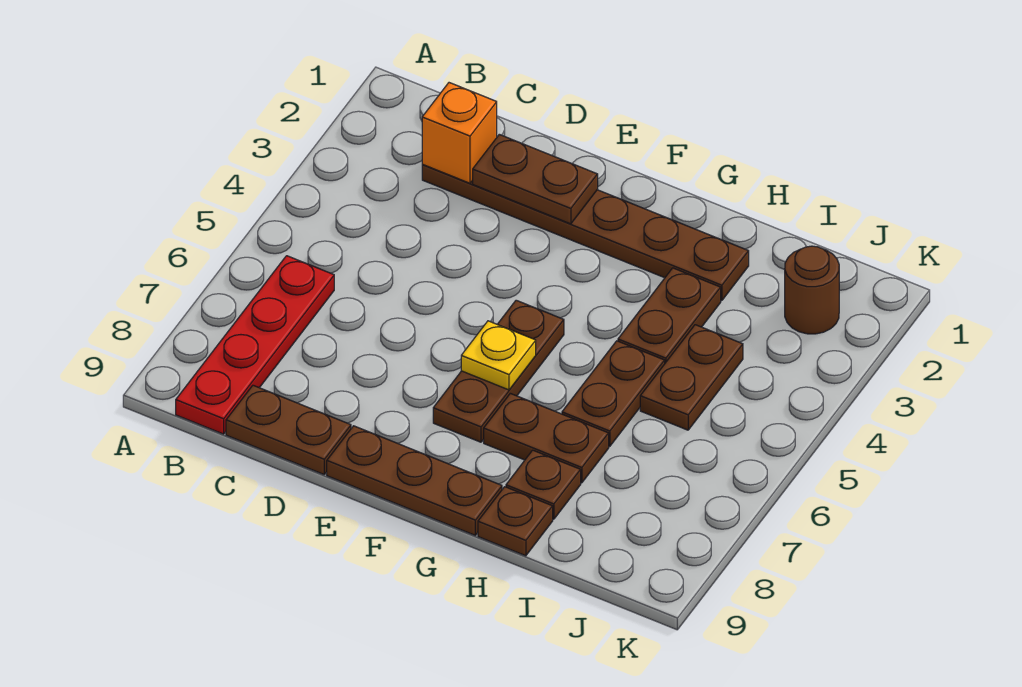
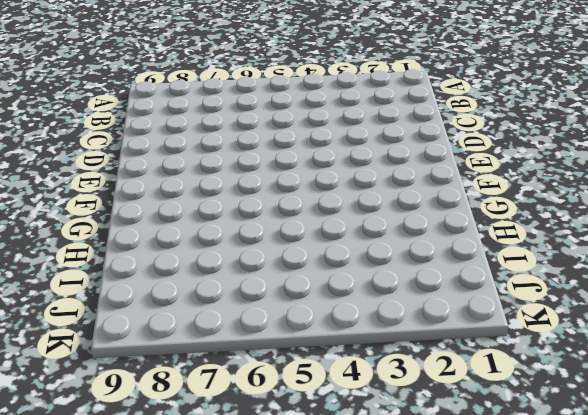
none -> red 1x4 plate [176,256,334,434]
none -> brown 1x6 plate [422,164,749,301]
none -> brown 1x2 plate [226,385,351,474]

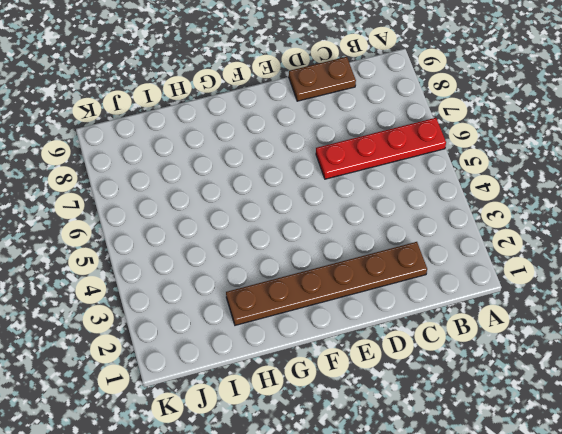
red 1x4 plate [316,118,446,179] -> red 1x4 plate turned to [176,256,334,434]
none -> brown 1x3 plate [327,426,502,535]
none -> brown 1x3 plate [433,300,564,442]
none -> brown 1x2 plate [484,393,609,483]

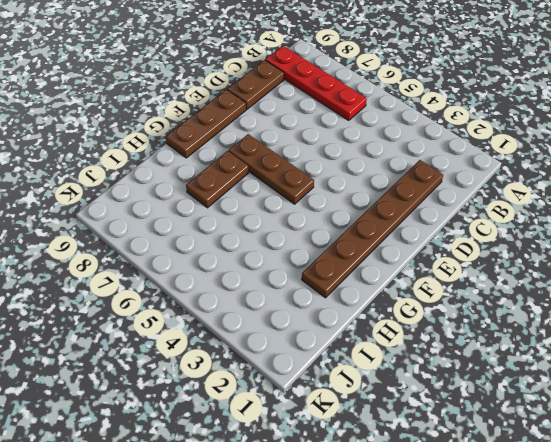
none -> brown 1x2 plate [618,268,721,363]
none -> brown 1x2 plate [562,341,665,446]
none -> brown 1x1 plate [506,450,581,519]

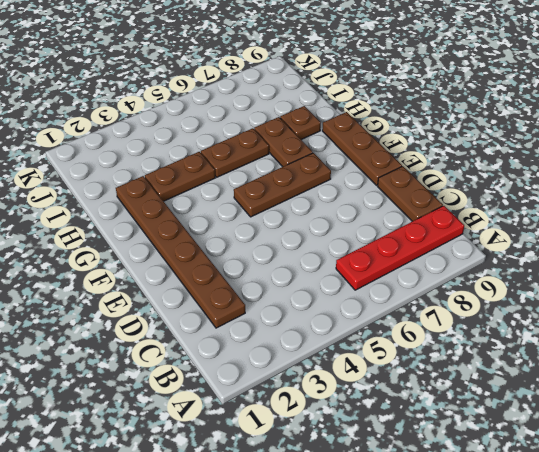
none -> brown 1x1 plate [478,487,553,556]
none -> brown 1x2 plate [640,325,743,430]
none -> brown 1x1 round brick [785,246,839,334]

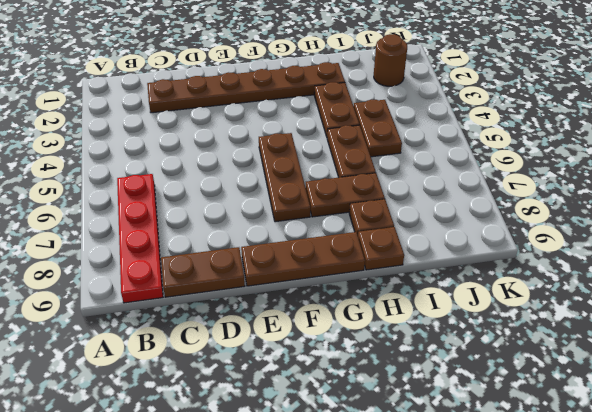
none -> orange 1x1 brick [422,83,497,183]
none -> brown 1x2 plate [473,134,598,224]
none -> yellow 1x1 plate [461,321,536,390]

